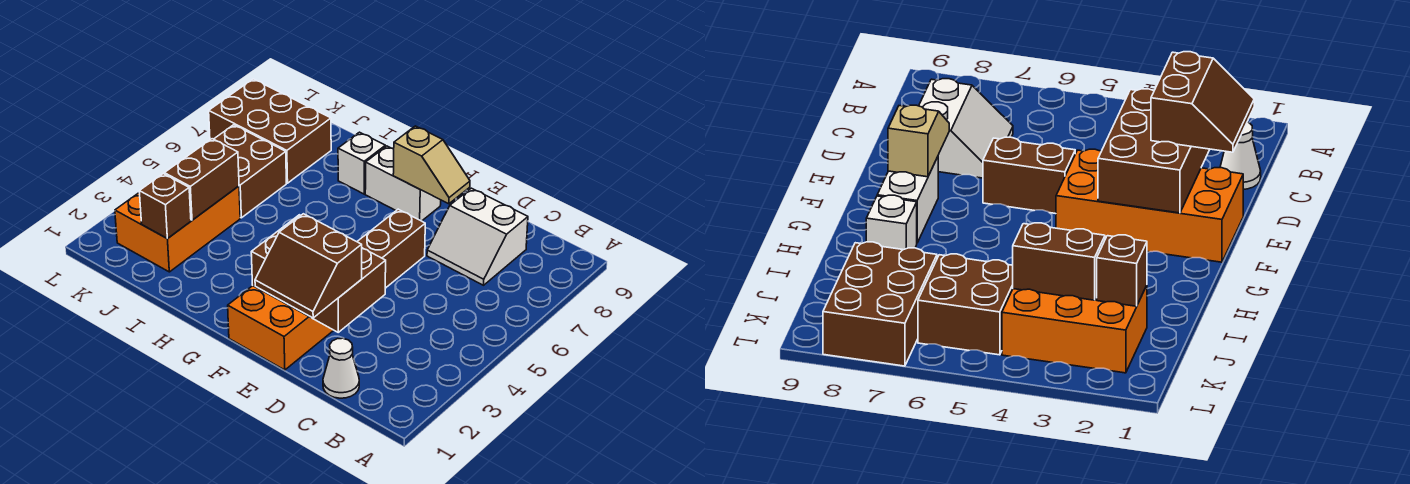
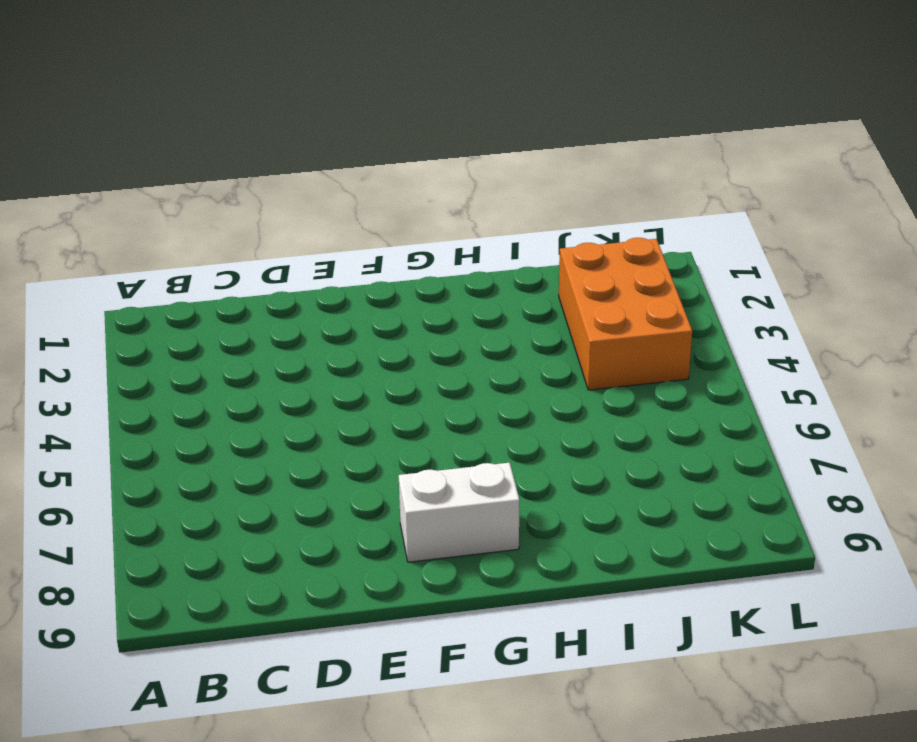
none -> white 1x1 cone [323,338,359,398]
none -> white 2x2 slope [427,188,528,285]
none -> orange 2x4 brick [228,286,334,370]

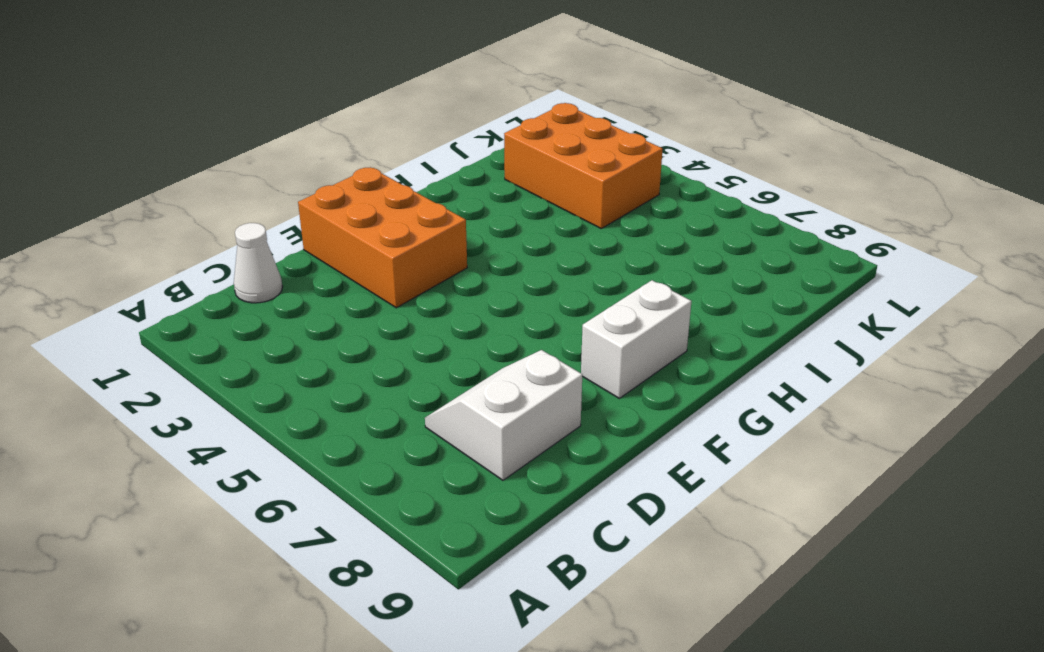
orange 2x3 brick [298,167,467,308] -> orange 2x4 brick [228,286,334,370]
none -> brown 1x2 brick [357,209,425,288]
none -> white 1x1 brick [338,132,385,194]
none -> brown 2x2 brick [214,125,286,218]

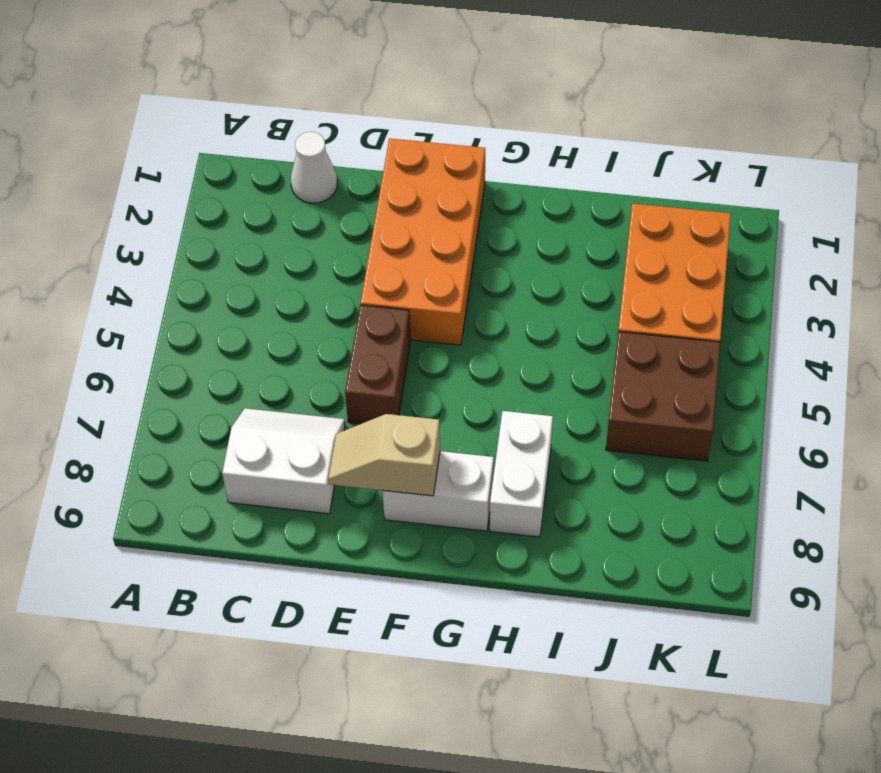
white 1x2 brick [490,411,553,537] -> white 1x1 brick [338,132,385,194]
none -> brown 2x3 brick [209,79,331,183]
none -> brown 2x3 brick [251,215,386,332]
none -> brown 1x1 brick [139,174,191,239]

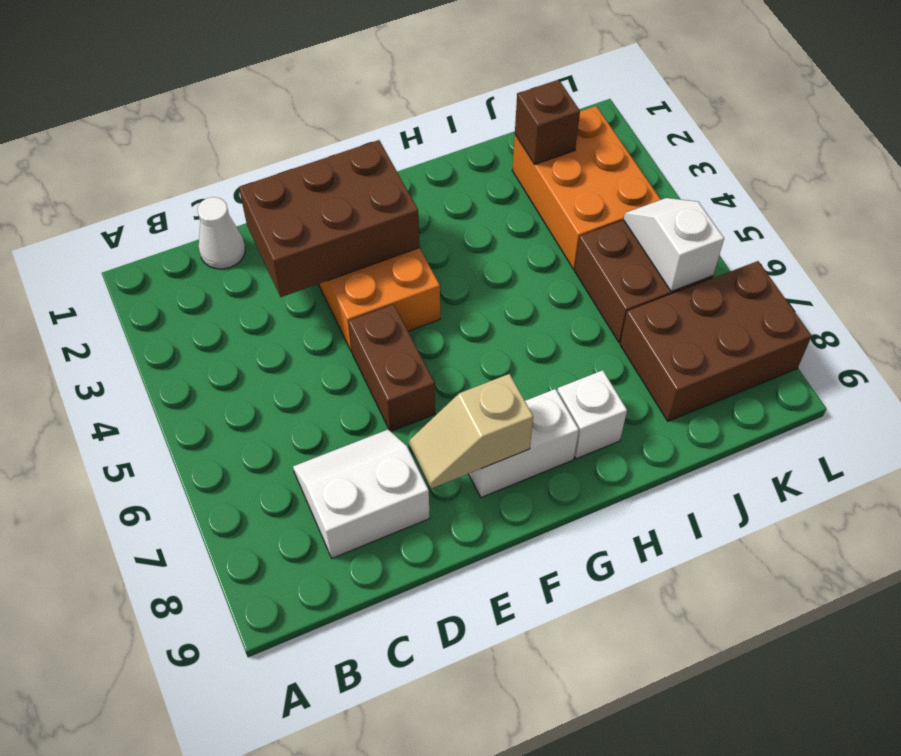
white 1x2 slope [624,198,724,291] -> none
none -> brown 1x2 brick [164,139,239,220]
none -> brown 2x2 slope [255,214,362,318]

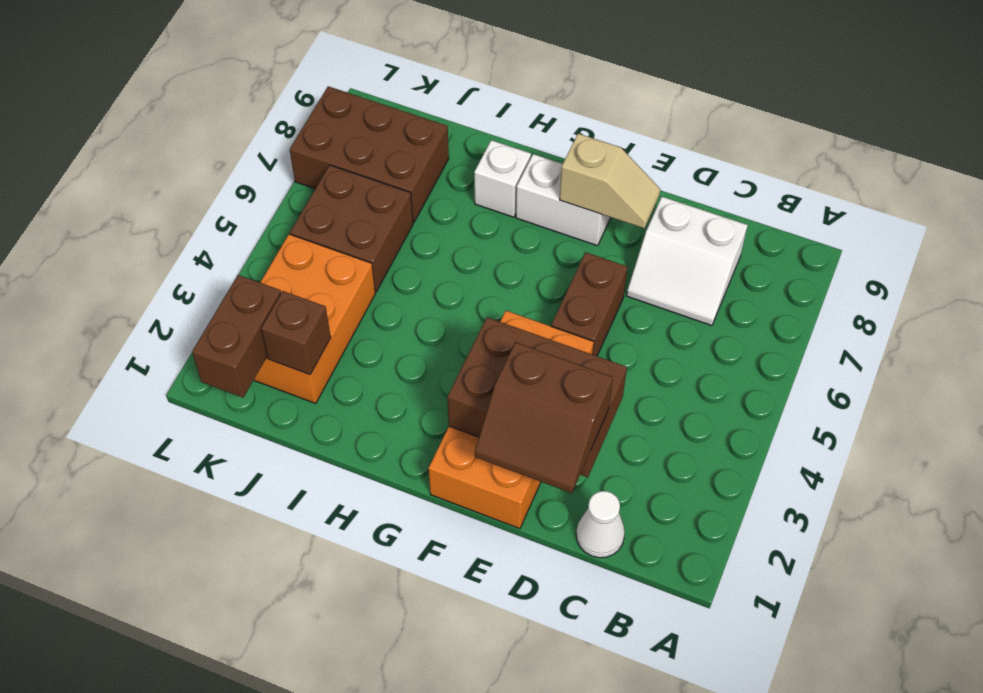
brown 1x2 brick [192,275,281,398] -> brown 1x2 brick moved to [164,139,239,220]

